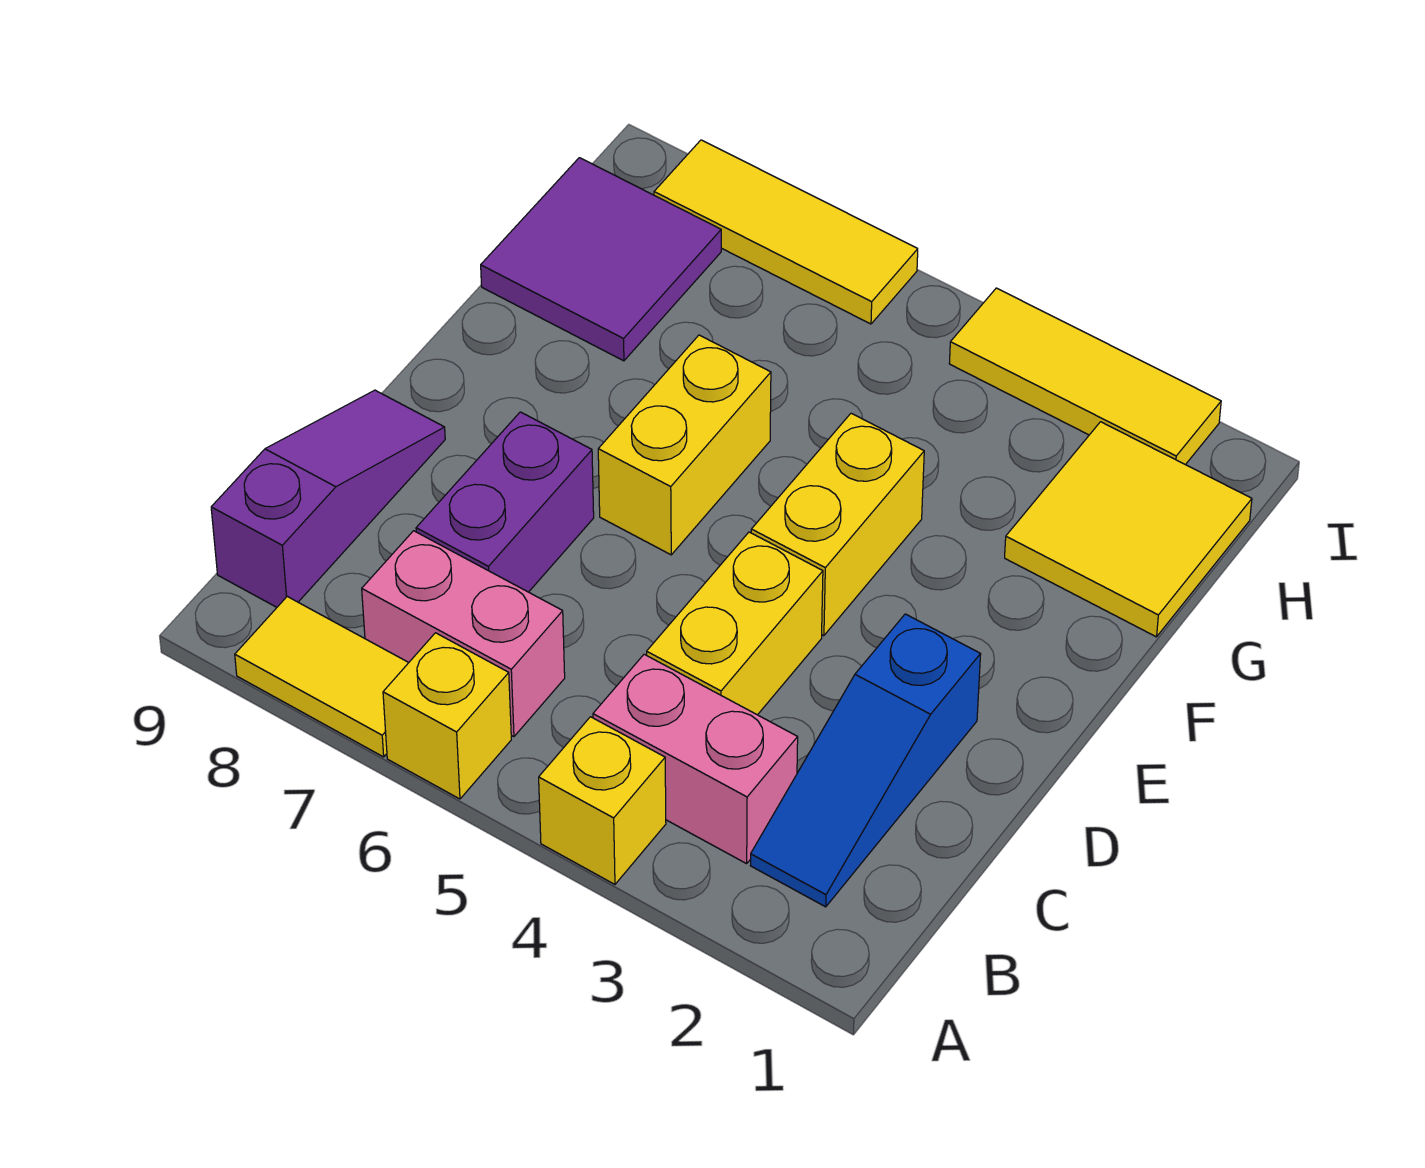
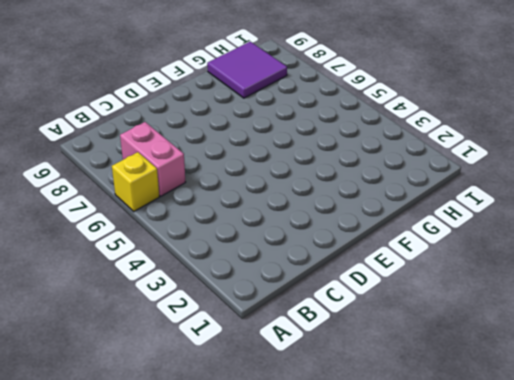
none -> yellow 1x1 brick [539,717,666,884]
none -> yellow 1x2 tile [235,597,409,757]
none -> blue 1x3 slope [750,614,981,907]

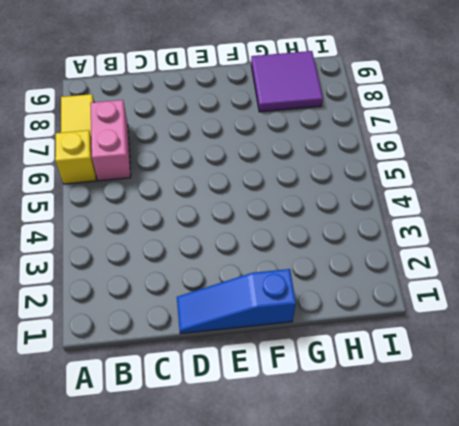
blue 1x3 slope [177,269,296,334] -> blue 1x3 slope moved to [750,614,981,907]
none -> yellow 1x1 brick [539,717,666,884]
none -> pink 1x2 brick [593,654,798,864]
none -> purple 1x3 slope [211,390,445,607]

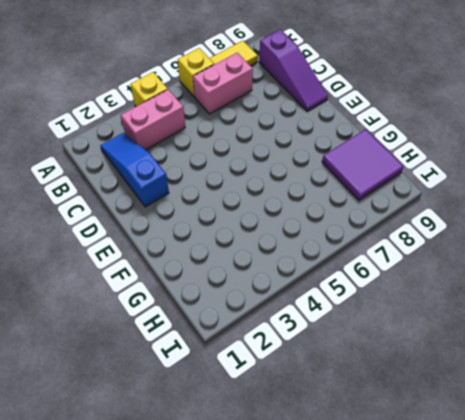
none -> yellow 1x2 brick [647,532,823,715]
none -> purple 1x2 brick [416,412,594,592]
none -> yellow 1x2 brick [751,413,924,636]

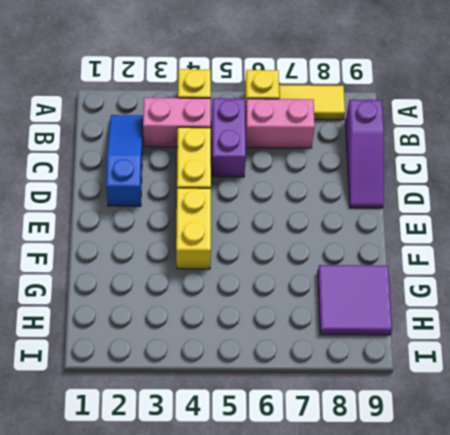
purple 1x2 brick [212,98,246,177] -> purple 1x2 brick moved to [416,412,594,592]
none -> yellow 1x2 brick [598,335,771,555]
none -> yellow 2x2 tile [1005,422,1252,637]
none -> yellow 1x3 tile [949,288,1221,465]

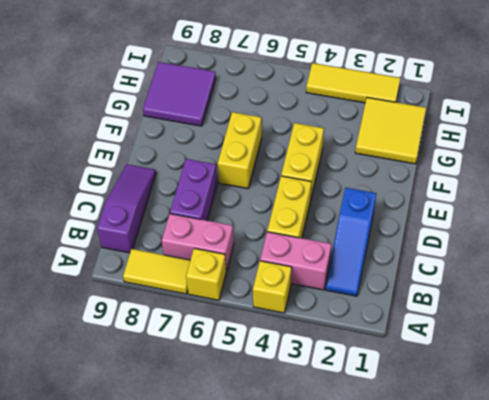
none -> yellow 1x3 tile [654,140,918,324]

